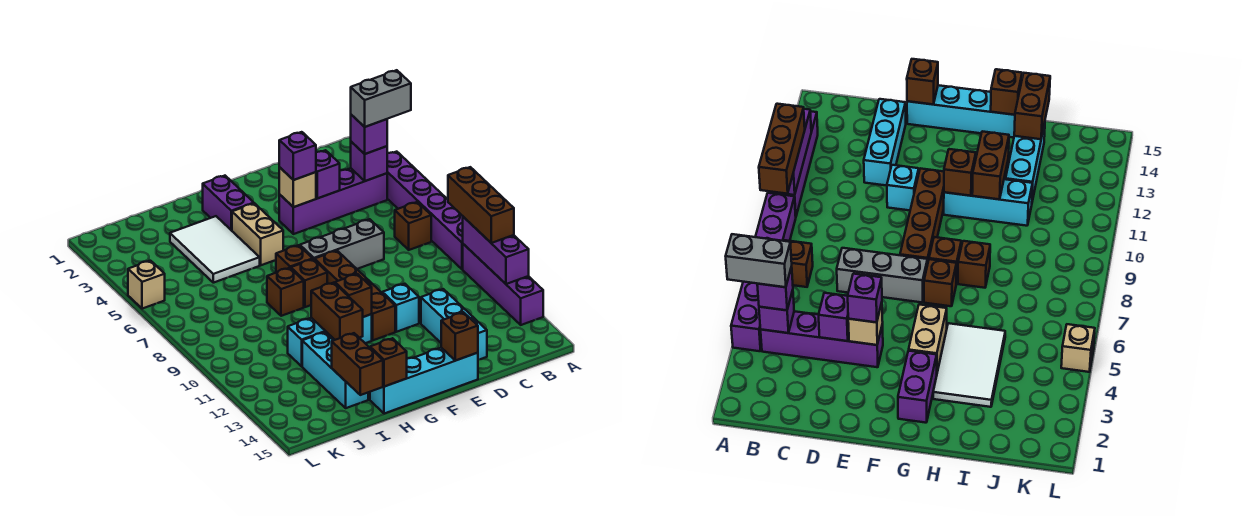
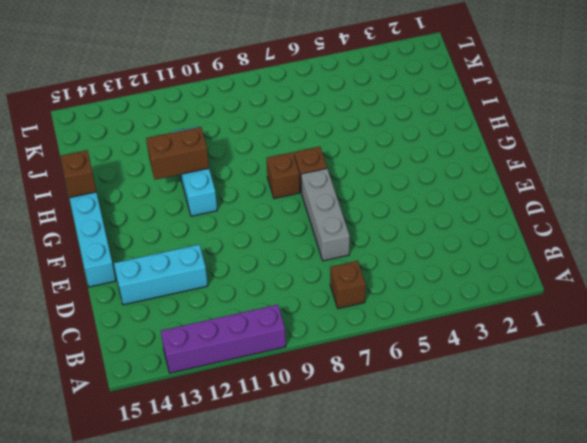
none -> purple 1x6 brick [387,152,463,269]
none -> purple 1x4 brick [279,168,387,234]
none -> cyan 1x1 brick [382,284,419,332]
none -> brown 1x4 brick [315,251,395,340]

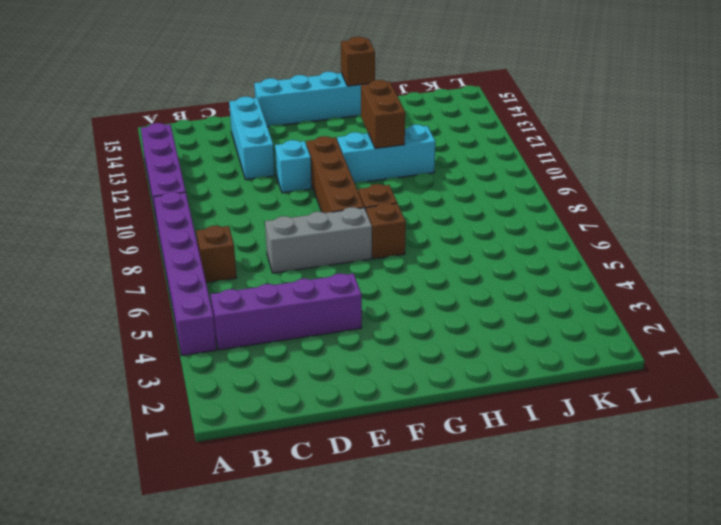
none -> purple 1x2 brick [203,176,254,231]
none -> tan 1x2 brick [232,203,283,265]
none -> white 2x3 tile [170,216,260,283]
none -> brown 1x1 brick [267,268,304,316]

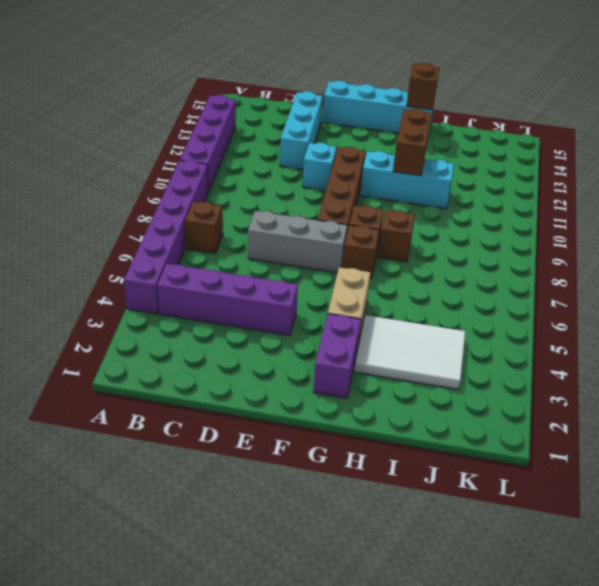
white 2x3 tile [354,315,466,389] -> white 2x3 tile turned to [170,216,260,283]
none -> cyan 1x3 brick [302,332,368,408]
none -> tan 1x1 brick [128,261,165,309]
none -> purple 1x3 brick [463,217,529,284]
none -> purple 1x1 brick [351,142,387,181]

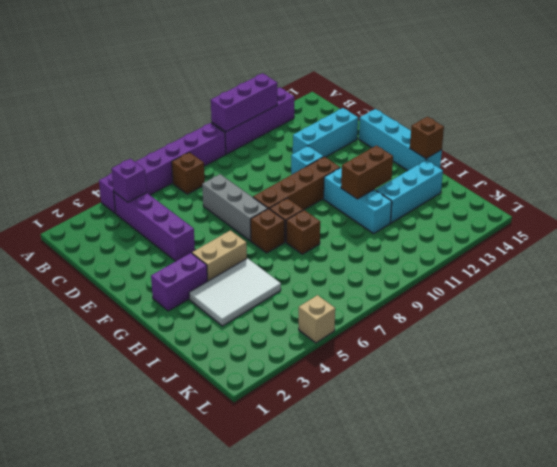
none -> purple 1x1 brick [316,150,340,198]
none -> tan 1x1 brick [279,167,316,207]
none -> brown 1x1 brick [441,312,478,361]
none -> brown 1x1 brick [335,274,372,317]

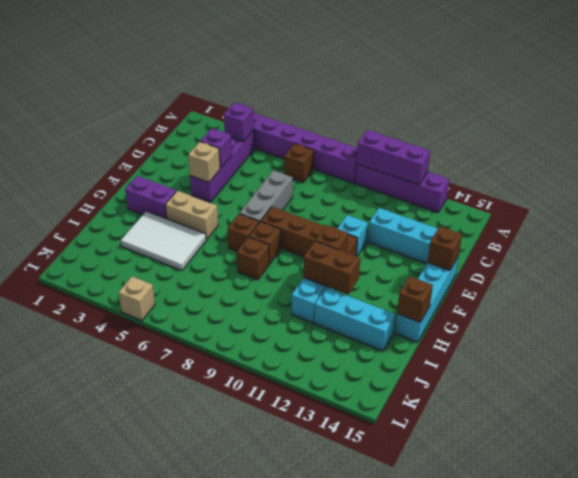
none -> brown 1x2 brick [332,333,383,395]
none -> brown 1x3 brick [448,167,514,243]
none -> purple 1x1 brick [351,115,387,154]
none -> purple 1x1 brick [279,132,316,180]

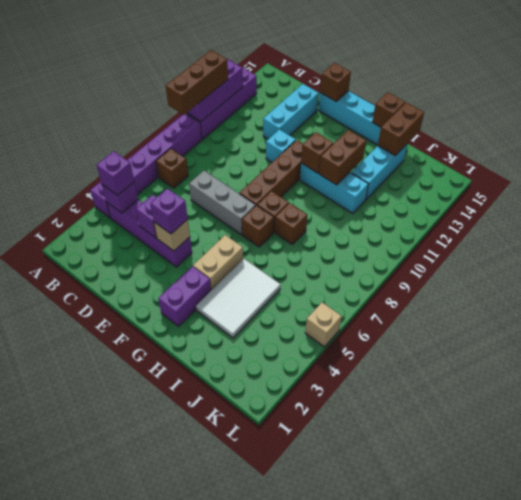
none -> grey 1x2 brick [351,70,411,127]

